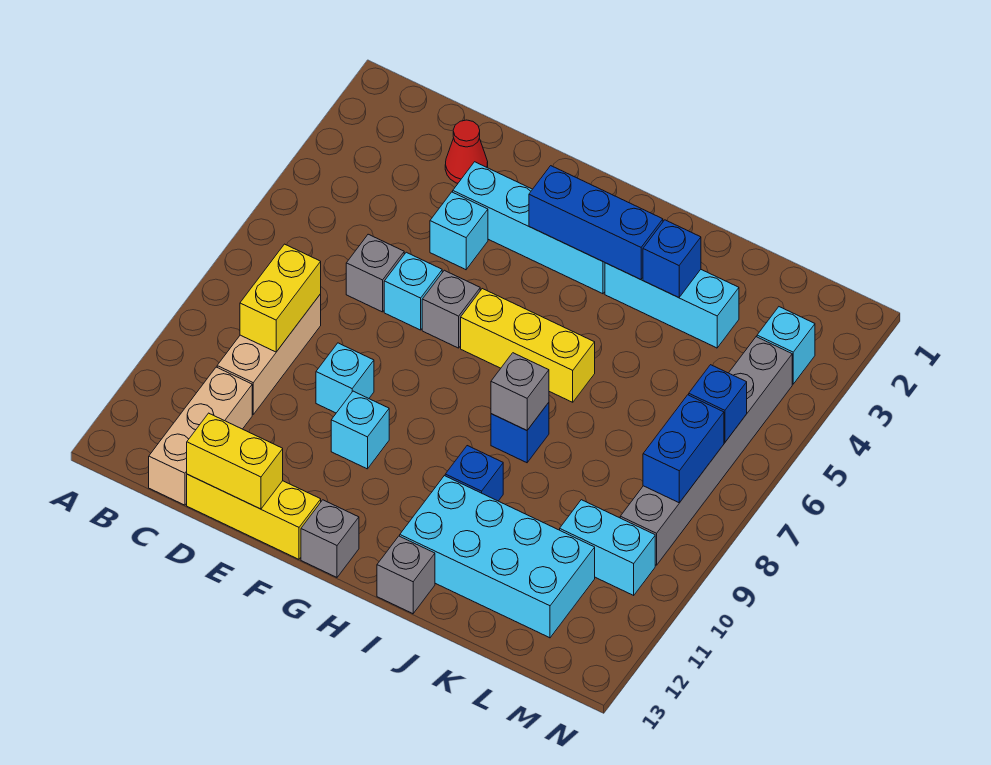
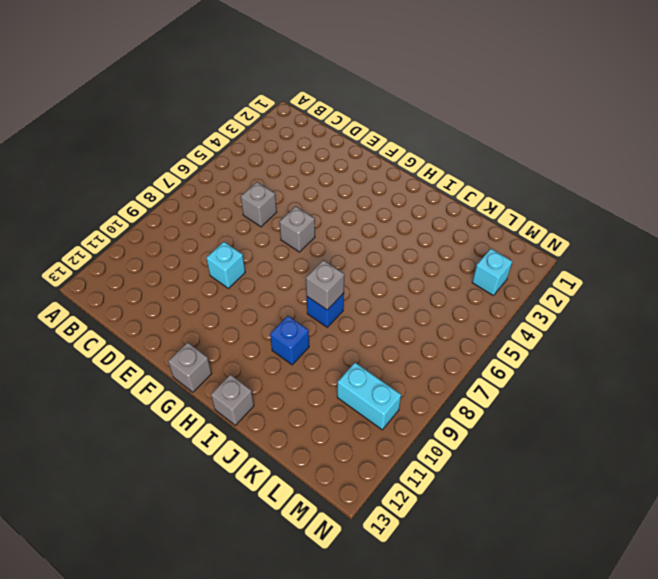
none -> tan 1x3 brick [217,294,321,414]
none -> tan 1x3 brick [149,367,252,505]
none -> red 1x1 cone [445,120,488,183]

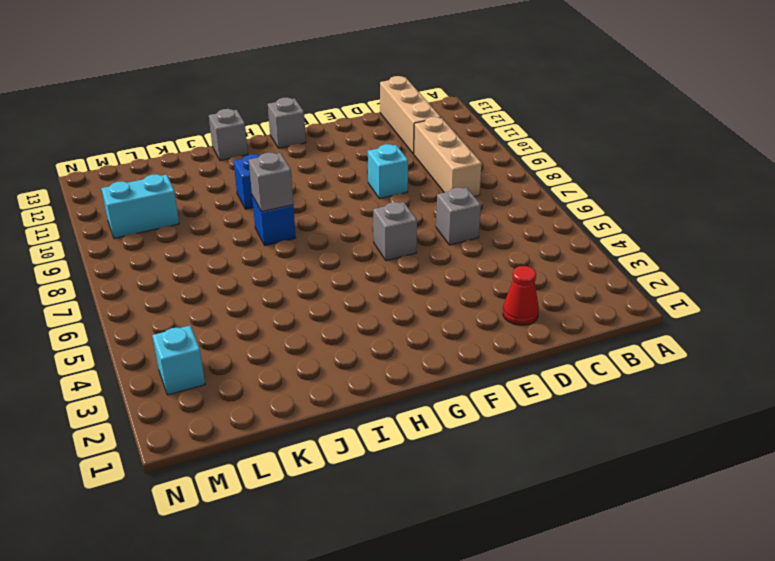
none -> yellow 1x3 brick [187,474,321,559]
none -> cyan 1x4 brick [453,162,605,294]
none -> cyan 1x1 brick [430,192,488,270]

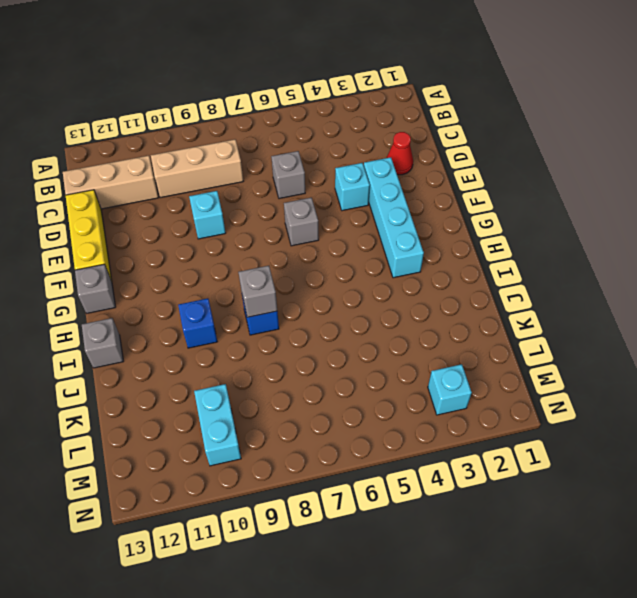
none -> cyan 1x1 brick [384,252,442,330]
none -> cyan 1x1 brick [331,391,389,469]
none -> yellow 1x3 brick [461,289,595,402]

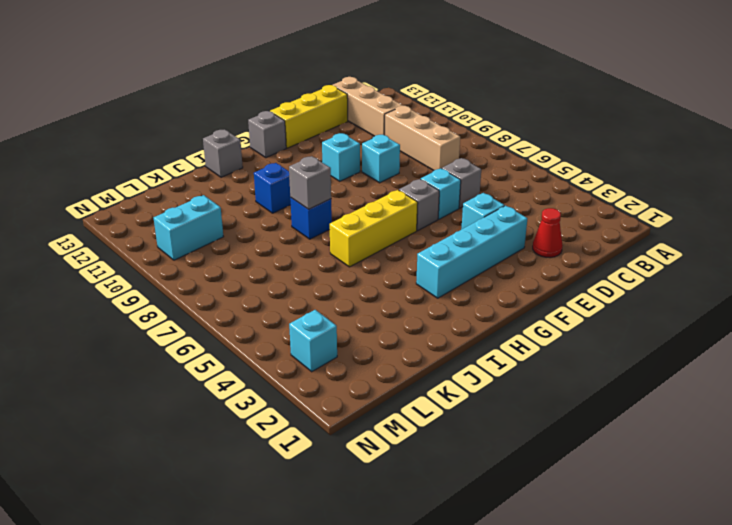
none -> cyan 1x3 brick [605,263,739,348]
none -> cyan 2x4 brick [400,476,595,638]
none -> grey 1x6 brick [620,337,792,565]

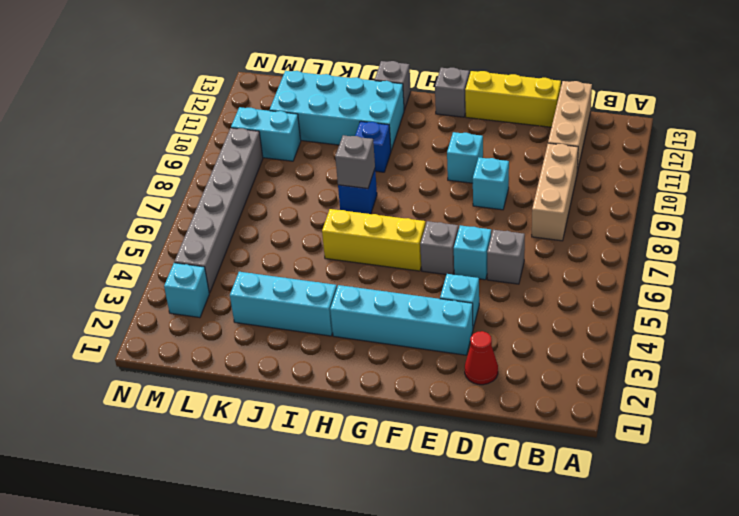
none -> yellow 1x2 brick [240,244,321,352]
none -> yellow 1x2 brick [187,413,283,509]
none -> blue 1x3 brick [529,166,663,279]

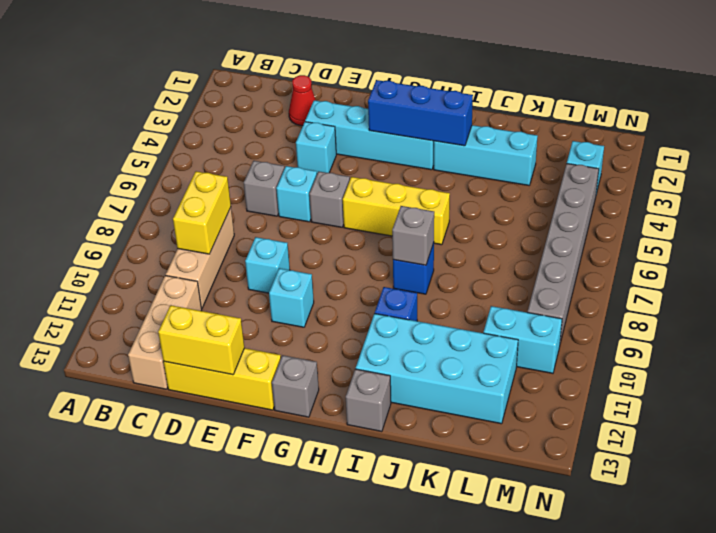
none -> blue 1x1 brick [643,220,701,298]
none -> blue 1x1 brick [689,365,747,442]
none -> blue 1x2 brick [643,395,724,503]

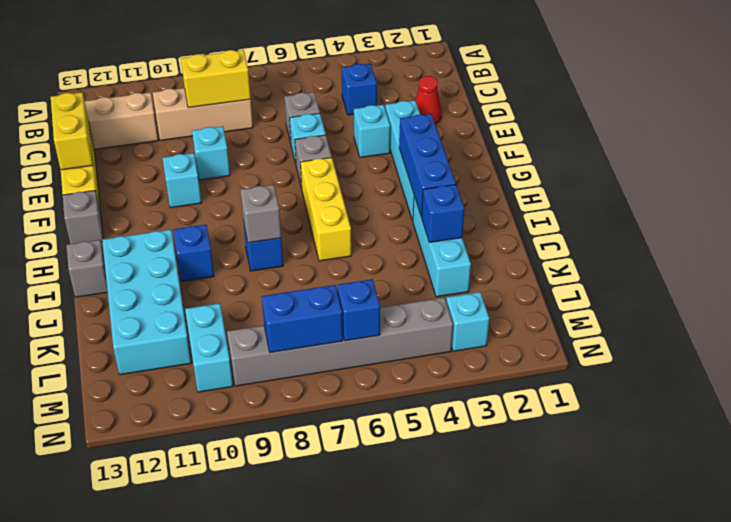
blue 1x1 brick [342,64,377,115] -> none

